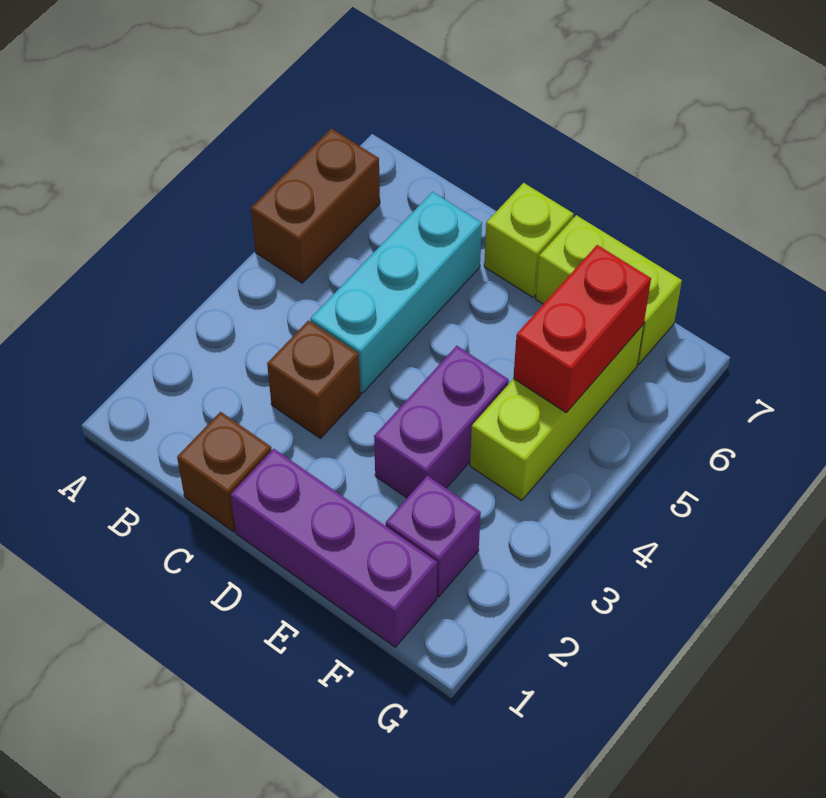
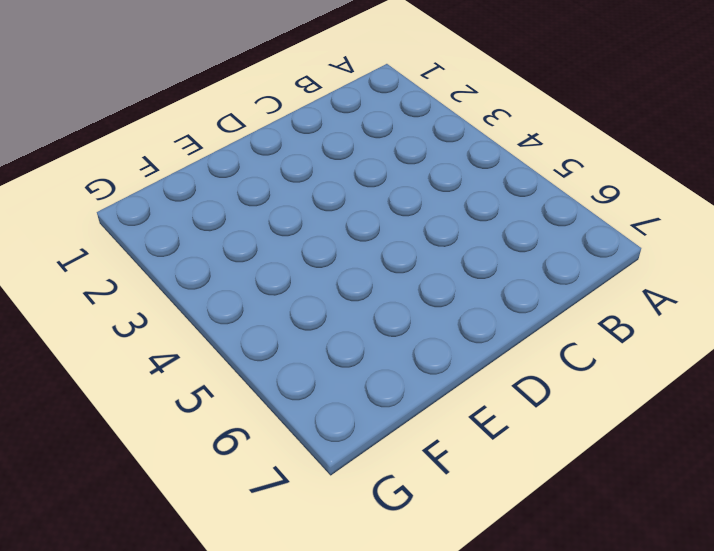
none -> brown 1x2 brick [251,128,380,283]
none -> brown 1x1 brick [177,412,272,532]

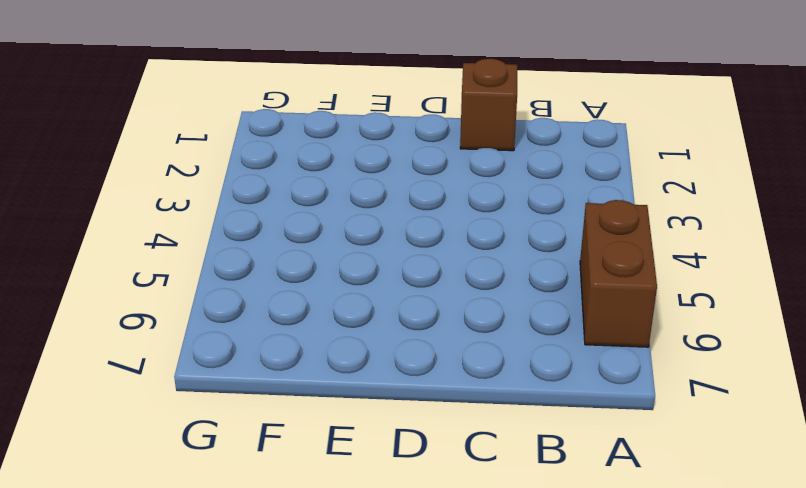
none -> brown 1x1 brick [267,321,360,438]
none -> cyan 1x3 brick [311,192,482,393]

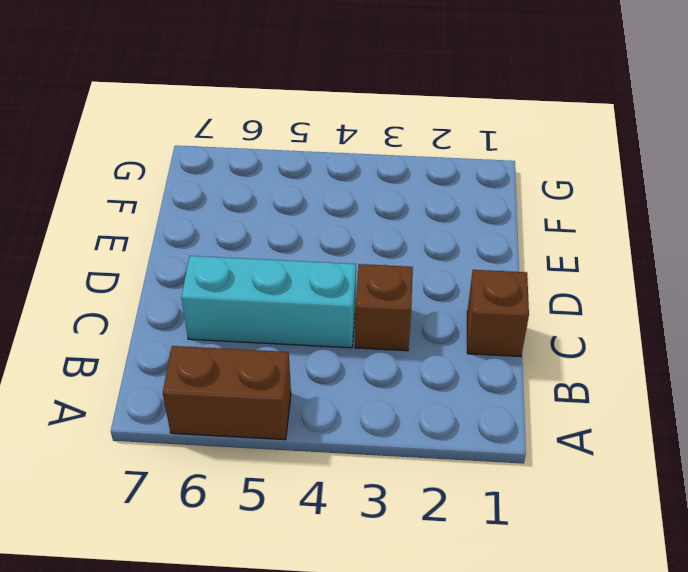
none -> purple 1x3 brick [231,449,437,647]
none -> lime 1x1 brick [484,183,574,297]

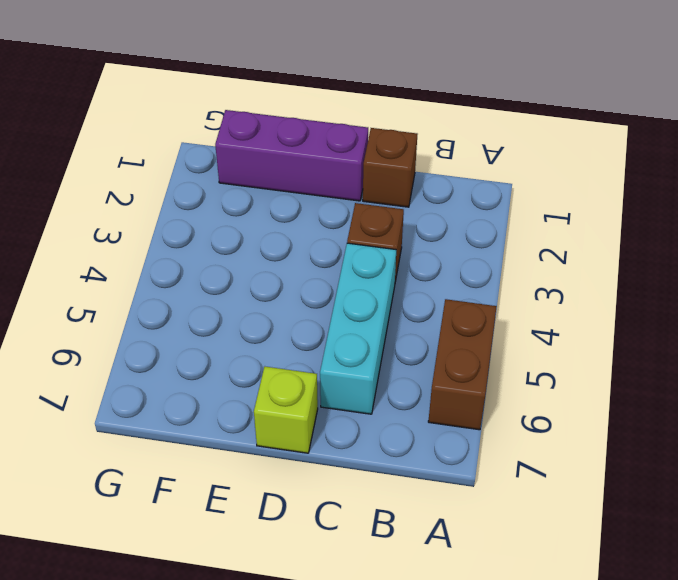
none -> purple 1x2 brick [374,346,509,498]
none -> lime 1x2 brick [536,215,682,364]

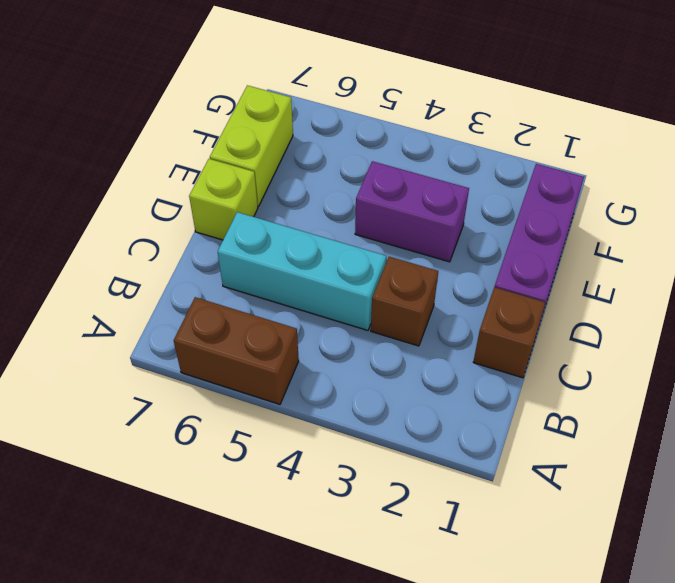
none -> purple 1x1 brick [386,476,481,597]
none -> lime 1x3 brick [470,325,644,501]

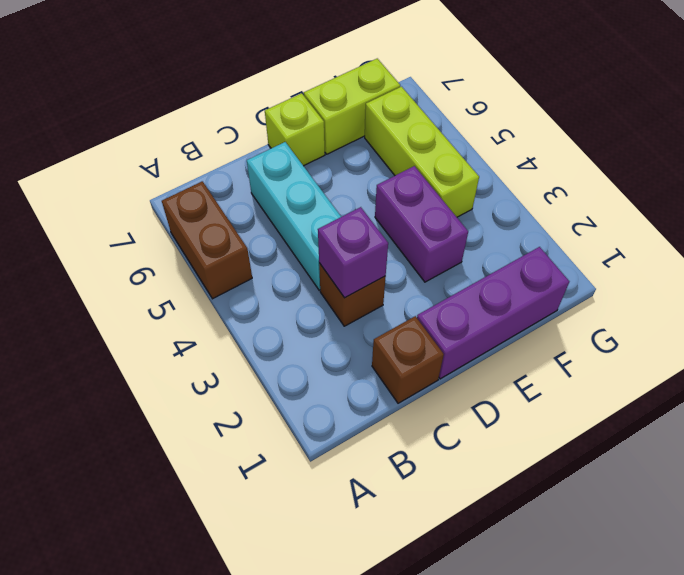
purple 1x1 brick [318,207,388,298] -> purple 1x1 brick moved to [386,476,481,597]
none -> red 1x2 brick [513,245,651,413]

